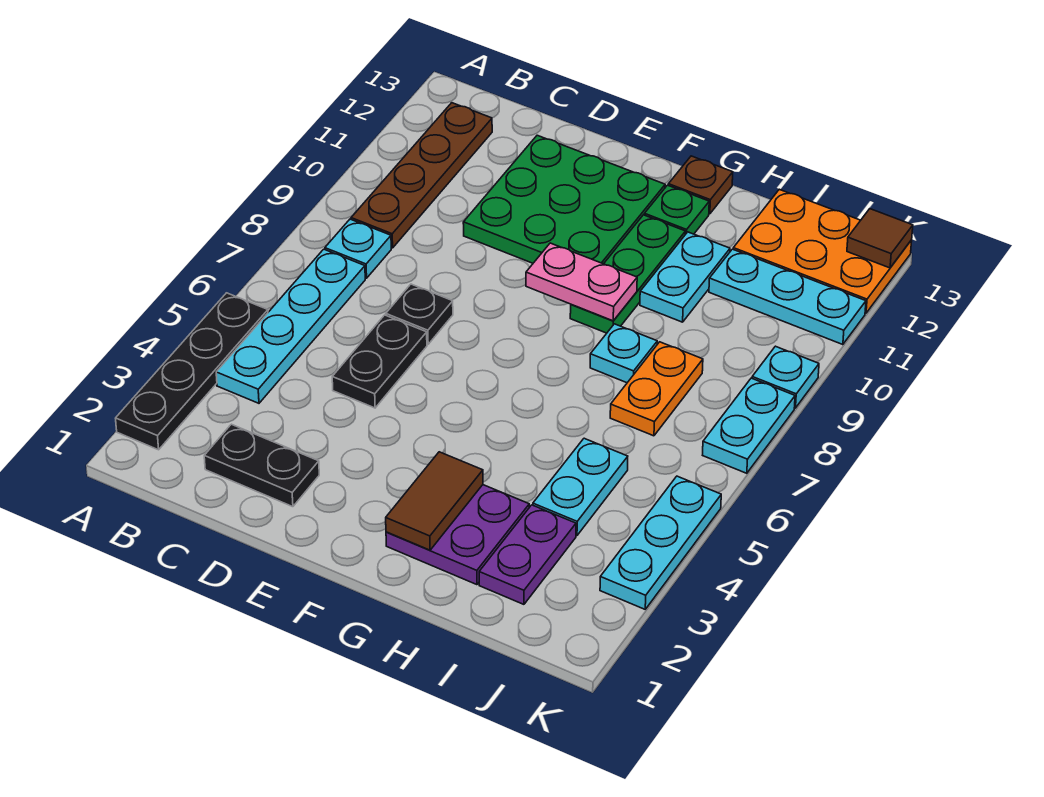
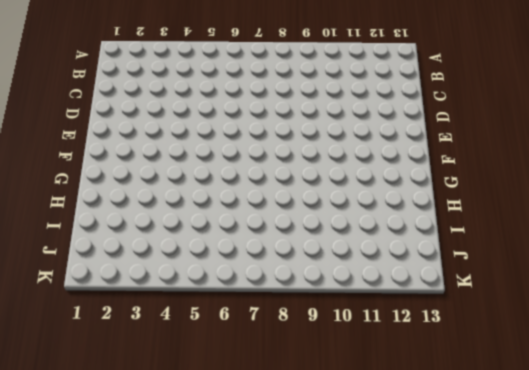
none -> black 1x4 plate [116,293,268,450]
none -> cyan 1x4 plate [216,249,365,403]
none -> cyan 1x1 plate [325,219,391,278]

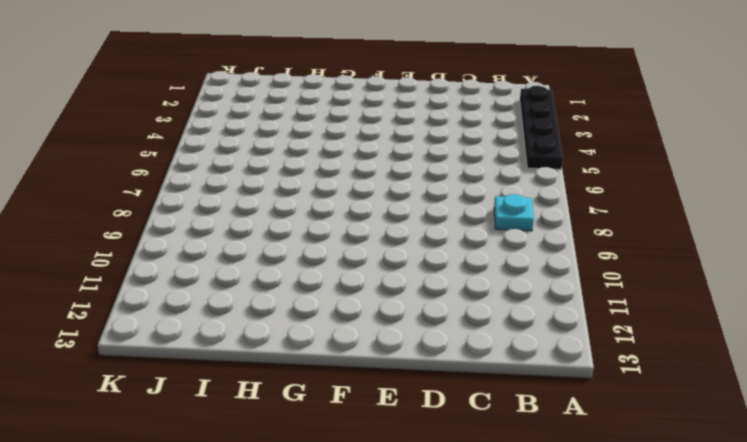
none -> cyan 1x4 plate [216,249,365,403]
none -> brown 1x4 plate [351,103,492,248]
none -> black 1x2 plate [204,424,319,507]

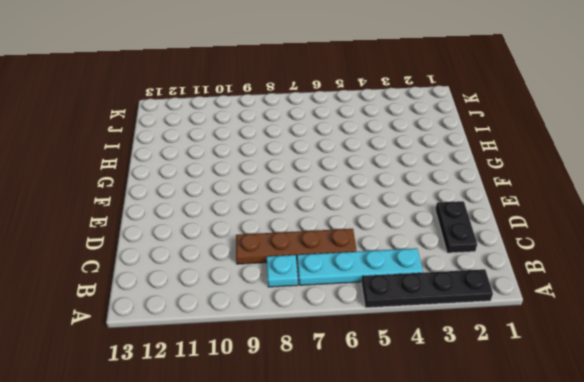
brown 1x4 plate [236,229,357,264] -> brown 1x4 plate moved to [351,103,492,248]
none -> black 1x2 plate [332,315,427,408]
none -> black 1x1 plate [386,284,453,344]
none -> green 3x3 plate [463,135,665,264]

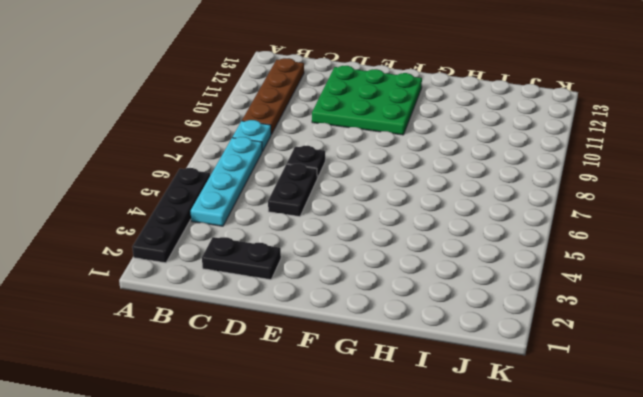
none -> purple 2x2 plate [386,485,529,585]
none -> green 1x3 plate [570,215,685,333]
none -> green 1x1 plate [644,185,709,234]

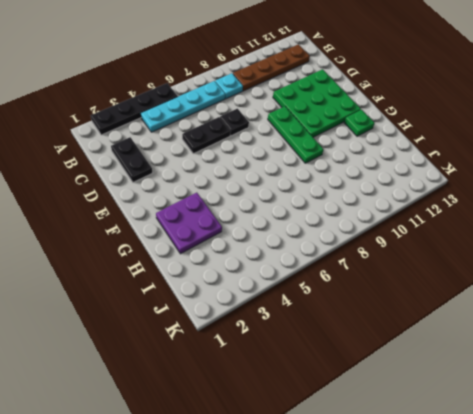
green 1x3 plate [268,106,323,163] -> green 1x3 plate turned to [570,215,685,333]
none -> brown 1x1 plate [668,156,733,214]
none -> cyan 1x1 plate [590,324,657,383]
none -> cyan 1x2 plate [640,232,730,322]

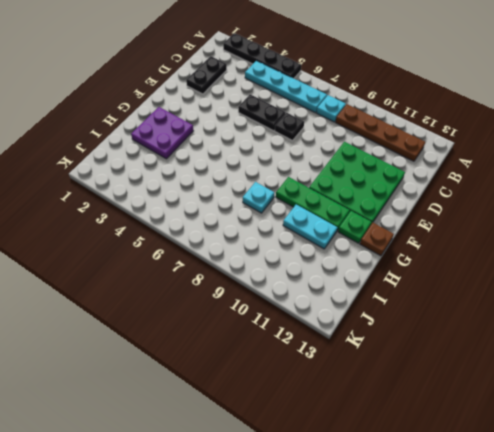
none -> purple 1x2 plate [479,505,576,604]
none -> cyan 1x2 plate [533,438,628,536]
none -> orange 1x2 plate [610,342,703,436]

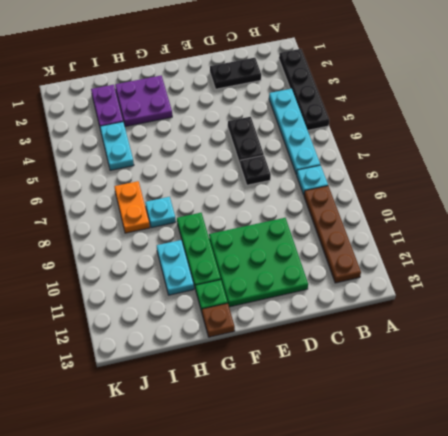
none -> cyan 1x3 plate [709,249,866,345]
none -> orange 2x3 plate [733,189,912,313]
none -> cyan 1x3 plate [600,476,721,609]

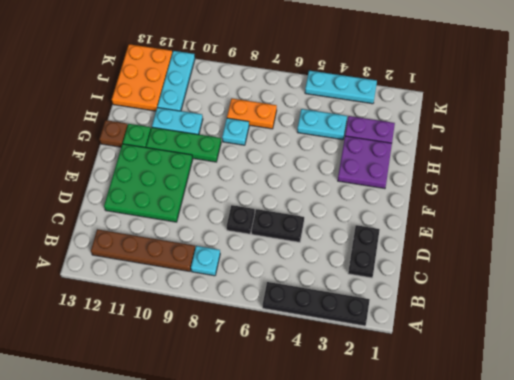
none -> cyan 1x4 plate [216,249,365,403]
none -> cyan 1x2 plate [703,378,795,473]
none -> cyan 1x1 plate [752,346,819,408]

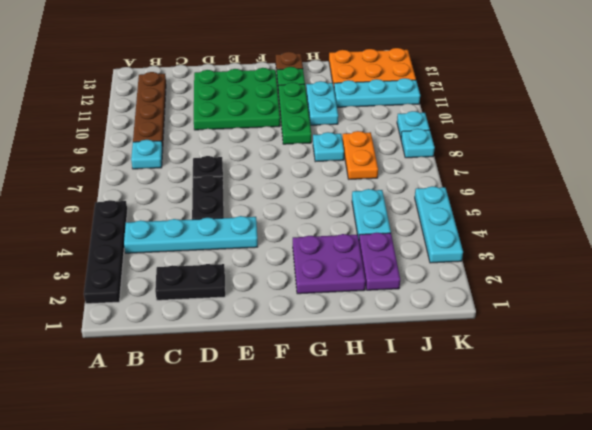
cyan 1x4 plate [124,216,258,253] -> cyan 1x4 plate turned to [216,249,365,403]
cyan 1x1 plate [401,129,435,158] -> cyan 1x2 plate [703,378,795,473]
none -> pink 1x2 plate [526,243,637,321]
none -> brown 1x2 tile [386,452,483,550]
none -> brown 1x1 tile [847,209,913,268]

